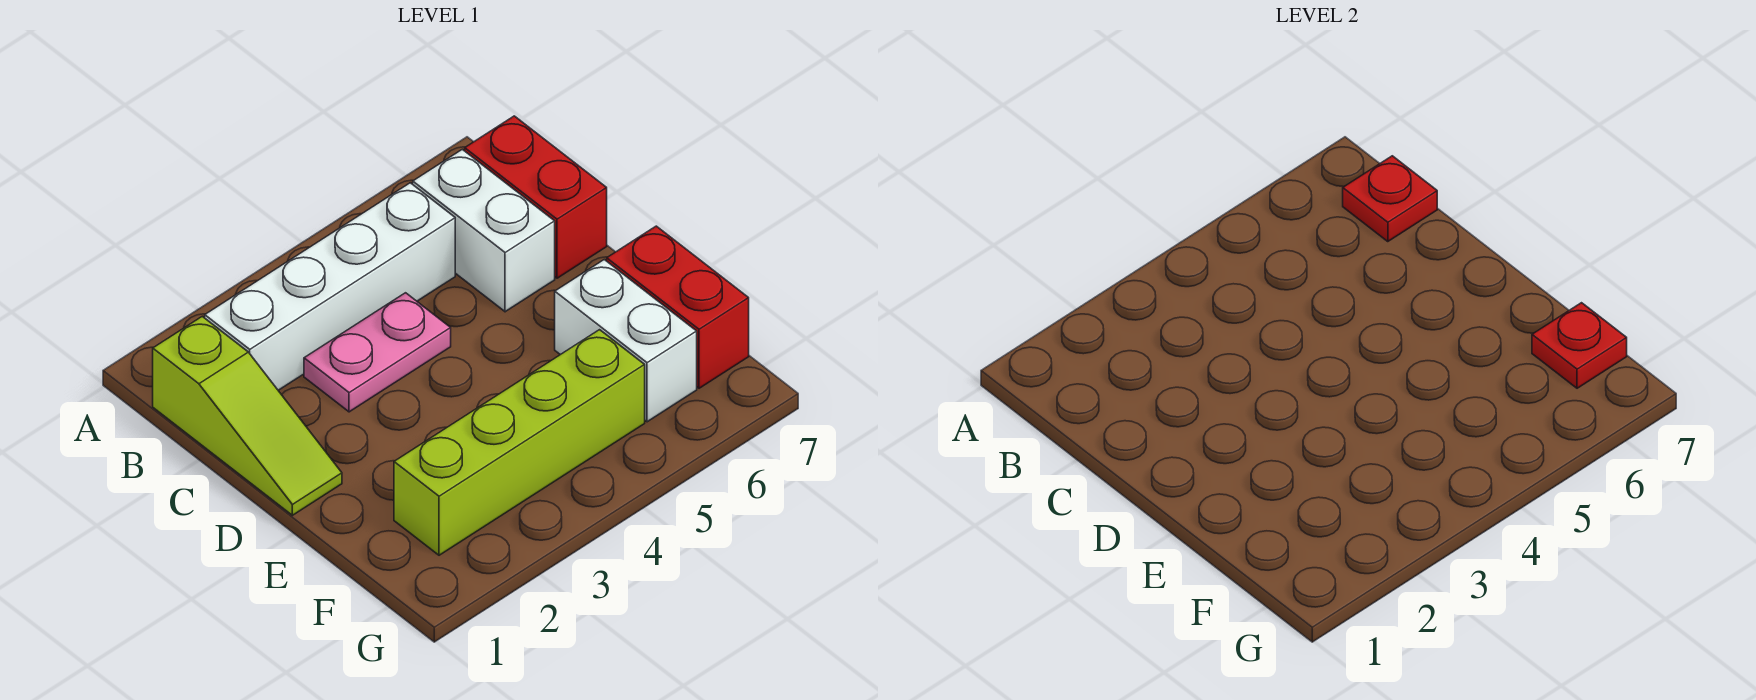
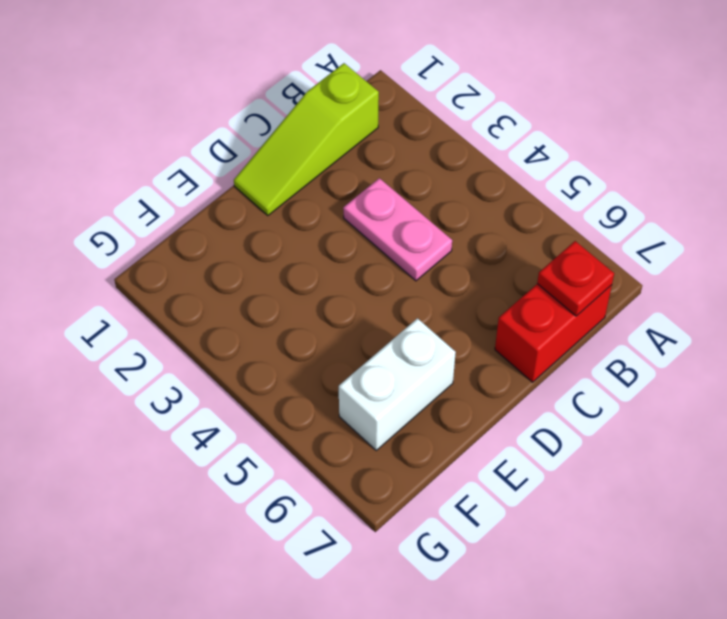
none -> white 1x4 brick [205,183,455,390]
none -> white 1x2 brick [413,149,555,312]

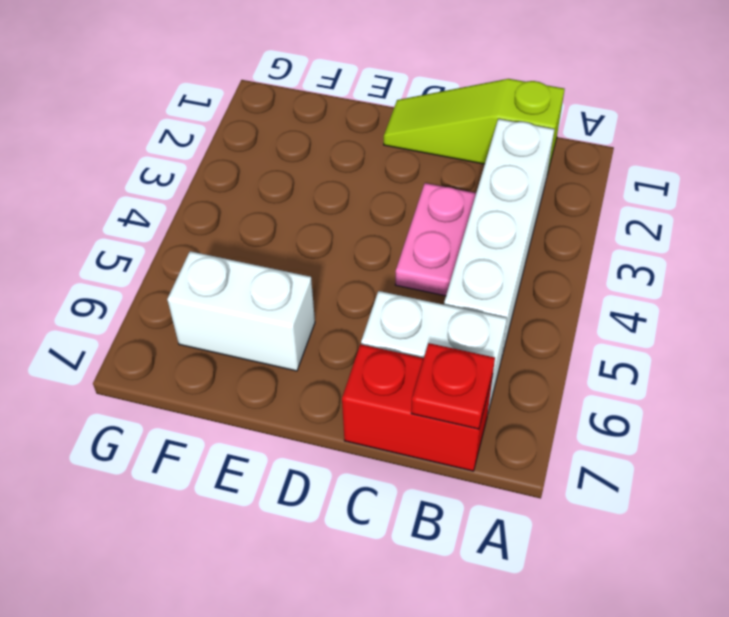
none -> red 1x2 brick [607,226,749,388]
none -> lime 1x4 brick [394,330,645,555]

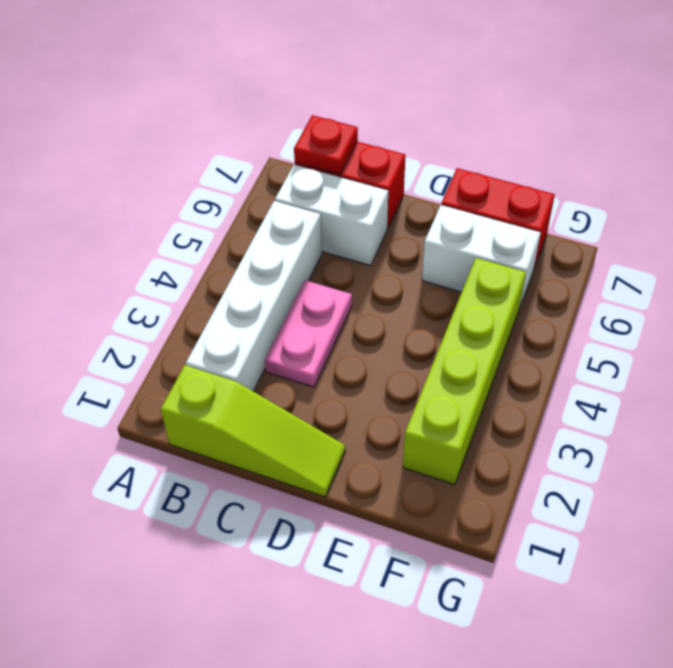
none -> red 1x1 plate [1532,303,1627,388]

